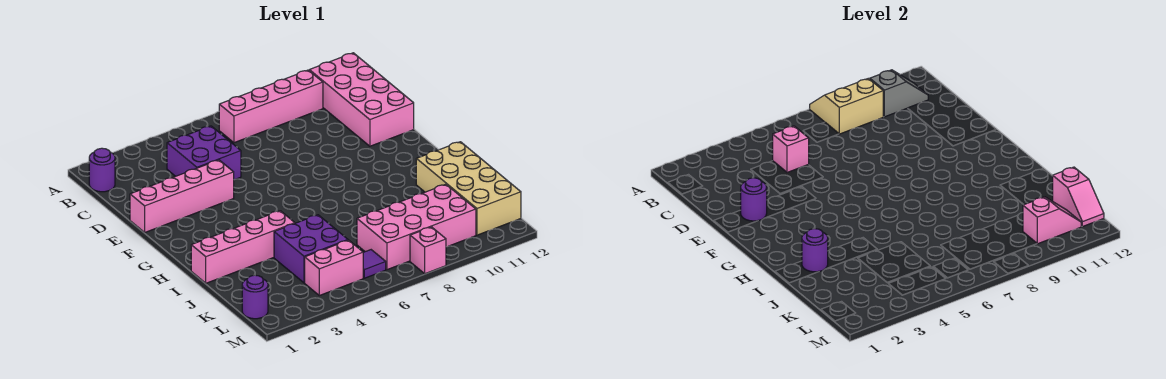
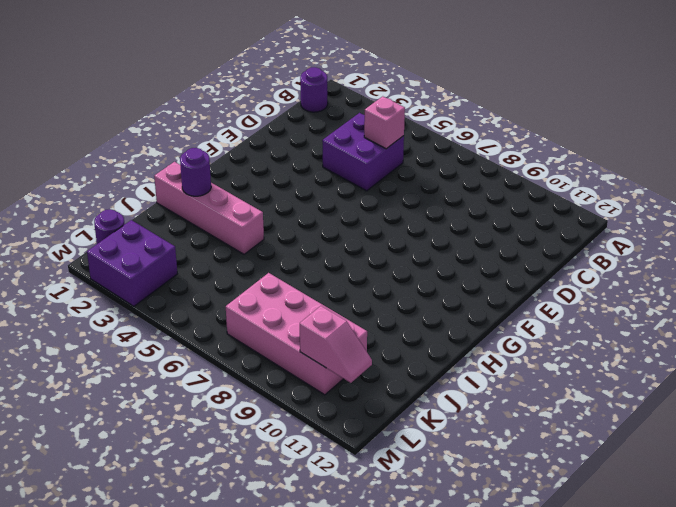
purple 2x2 brick [87,220,177,306] -> purple 2x2 brick moved to [274,215,348,283]
none -> pink 1x4 brick [219,70,323,143]
none -> pink 2x4 brick [309,53,414,146]
none -> pink 1x4 brick [130,160,234,232]

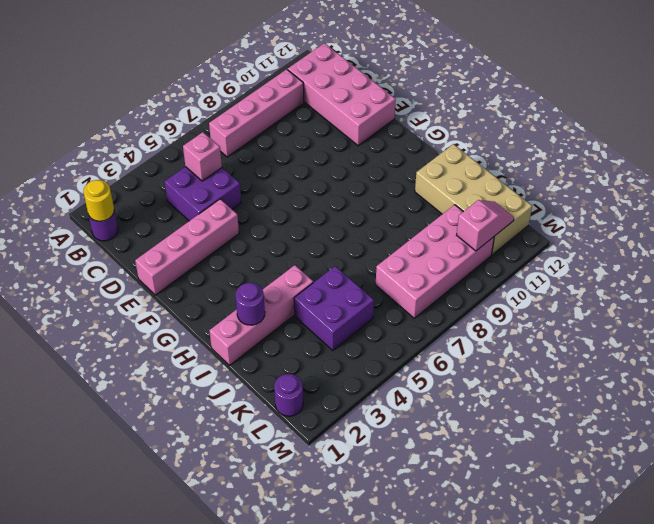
yellow 1x1 round brick [83,180,114,221] -> none
none -> pink 1x2 brick [305,240,363,295]
none -> purple 1x1 tile [363,250,386,278]
none -> pink 1x1 brick [410,227,446,274]

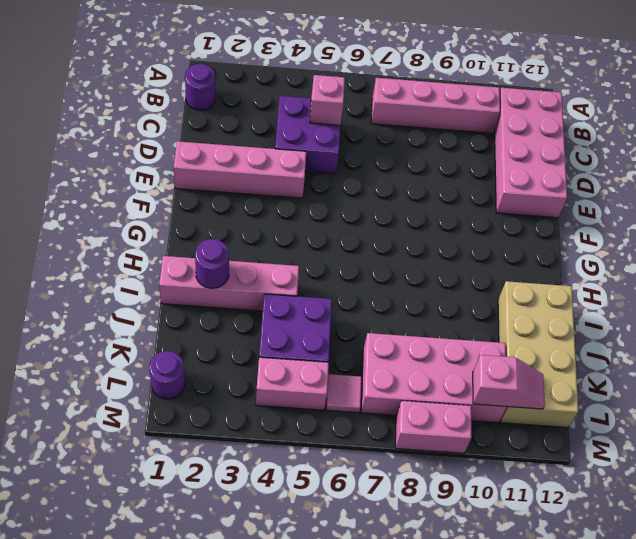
pink 1x1 tile [326,374,362,413] -> purple 1x1 tile [363,250,386,278]
pink 1x2 brick [395,401,472,453] -> pink 1x1 brick [410,227,446,274]
none -> tan 2x2 slope [810,78,883,134]
none -> grey 1x2 slope [870,70,928,117]
none -> purple 1x1 round brick [741,178,767,221]

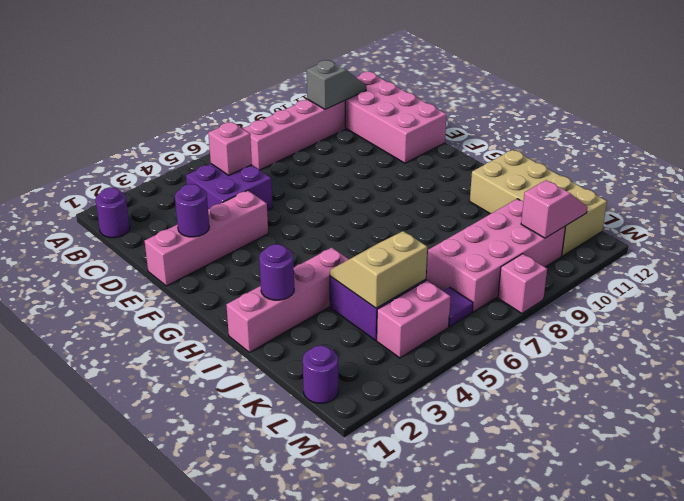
tan 2x2 slope [330,231,427,308] -> tan 2x2 slope moved to [810,78,883,134]
none -> pink 1x2 slope [1053,167,1104,227]

